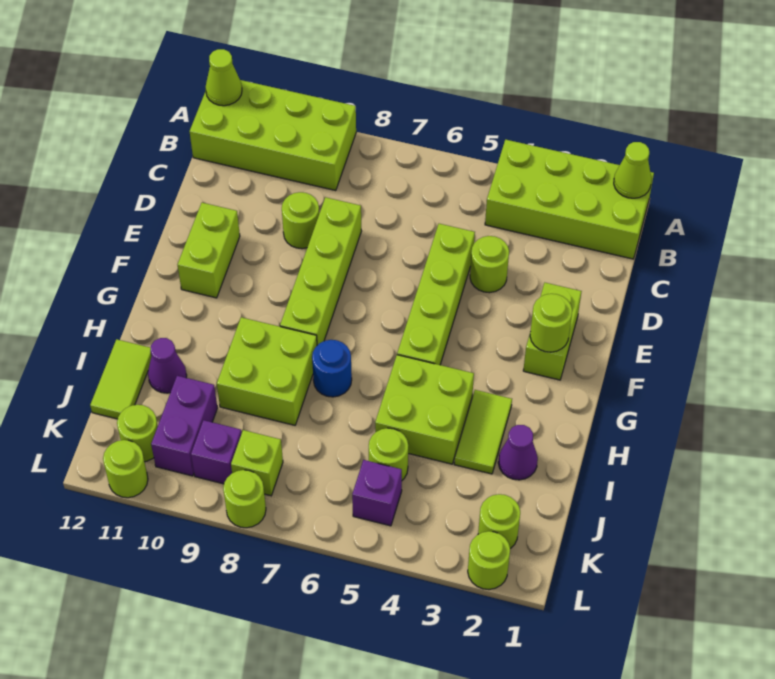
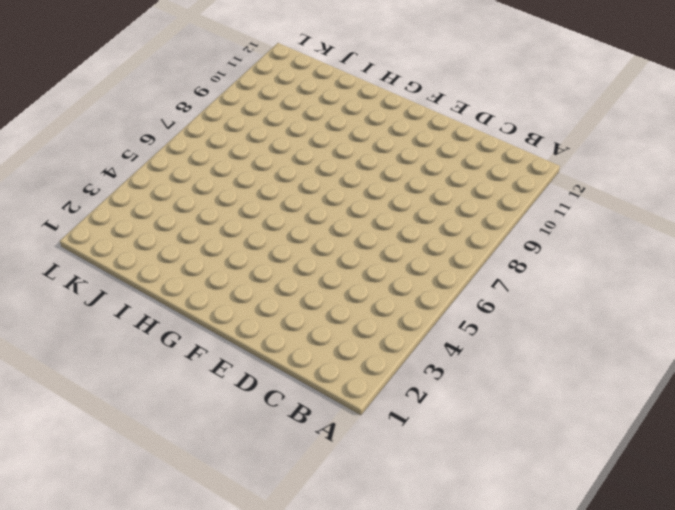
none -> lime 2x4 brick [485,140,654,259]
none -> lime 2x4 brick [190,80,356,191]
none -> lime 1x1 round brick [470,236,509,293]

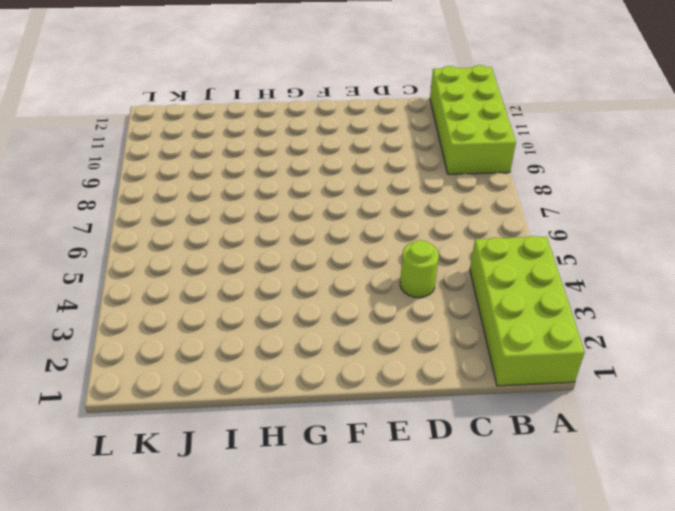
none -> lime 1x4 brick [397,224,475,365]
none -> lime 1x4 brick [280,197,361,345]
none -> lime 1x1 round brick [282,192,319,249]

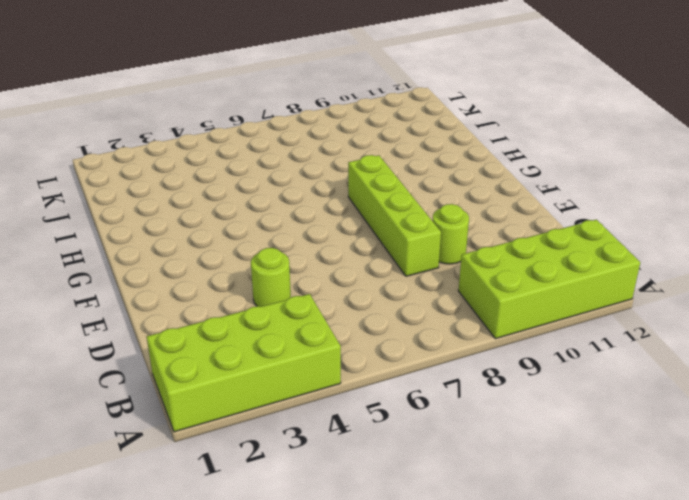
none -> lime 1x4 brick [397,224,475,365]
none -> lime 1x2 brick [523,283,582,380]
none -> lime 1x2 brick [178,203,240,298]

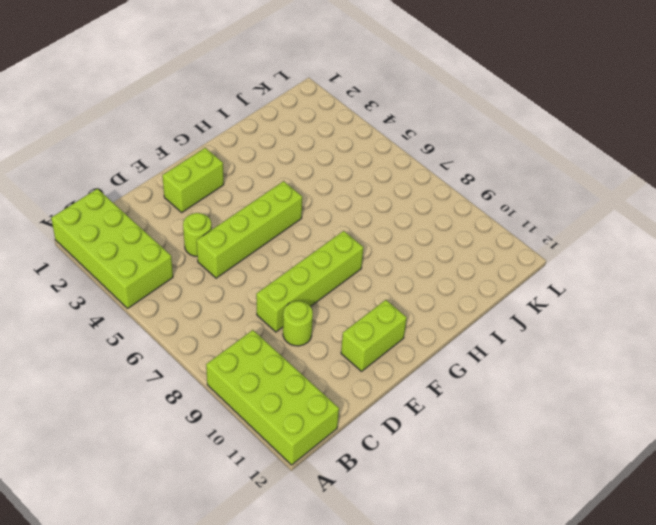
none -> lime 1x2 tile [454,390,512,474]
none -> lime 2x2 brick [375,355,474,464]
none -> blue 1x1 round brick [312,340,352,397]

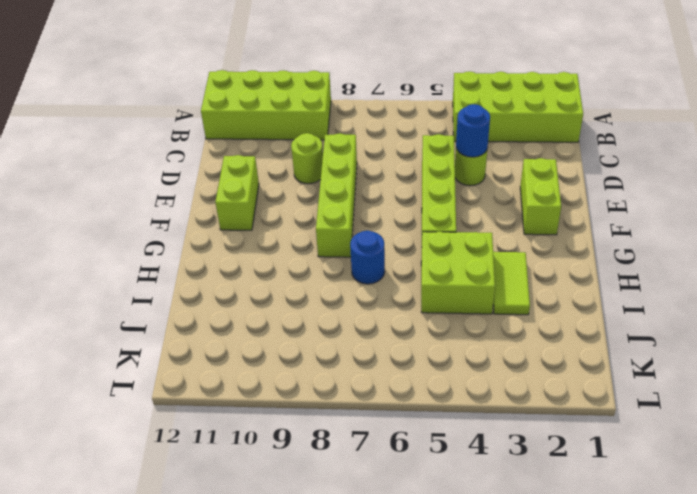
blue 1x1 round brick [456,104,490,157] -> none
none -> lime 2x2 brick [217,317,317,425]
none -> purple 1x1 cone [498,425,538,480]
none -> purple 1x1 cone [148,338,187,393]

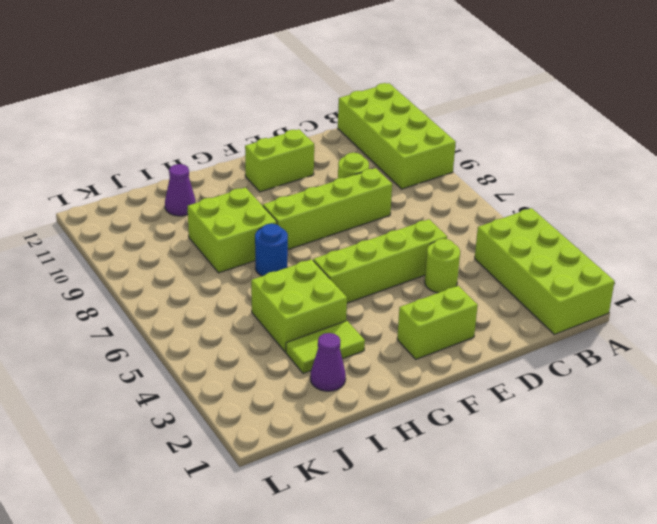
none -> lime 1x2 tile [90,339,151,419]
none -> lime 1x1 round brick [369,428,408,480]
none -> purple 1x2 brick [151,376,217,476]

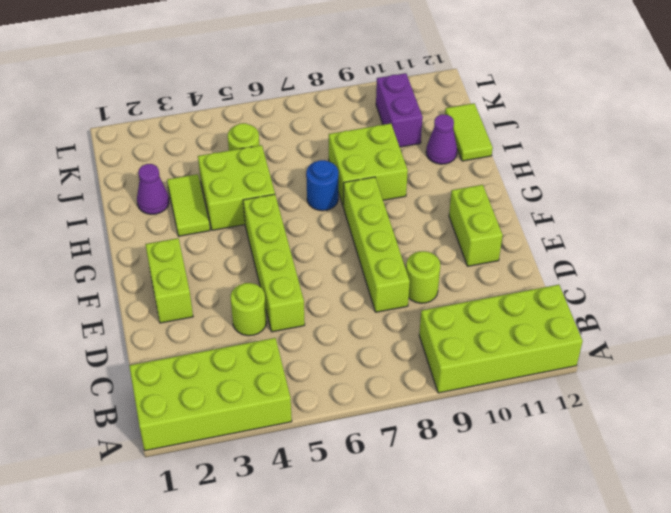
none -> lime 1x1 round brick [478,494,520,549]
none -> purple 1x1 brick [352,460,402,526]
none -> lime 1x1 brick [231,430,283,496]

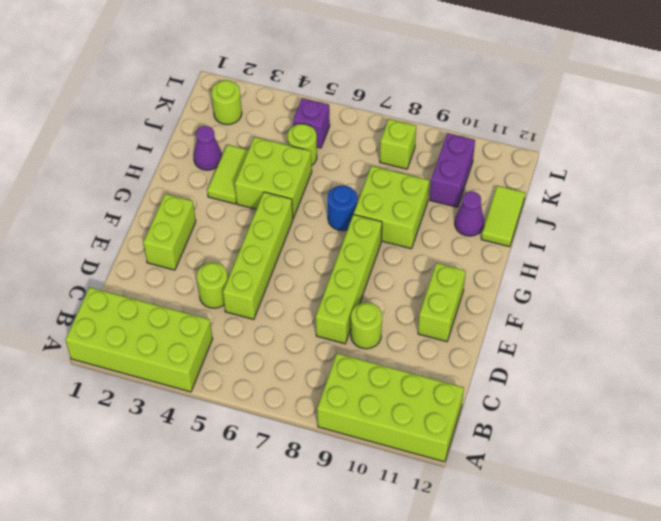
none -> purple 1x1 brick [191,420,242,484]
none -> lime 1x1 round brick [117,405,158,462]
none -> lime 1x1 round brick [468,531,510,589]

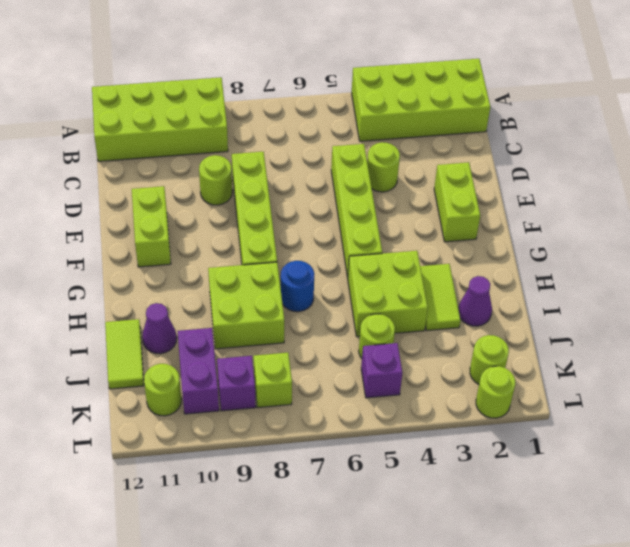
none -> lime 1x1 round brick [223,470,266,528]
none -> lime 1x1 round brick [103,440,148,498]
none -> lime 1x1 cone [614,142,651,198]

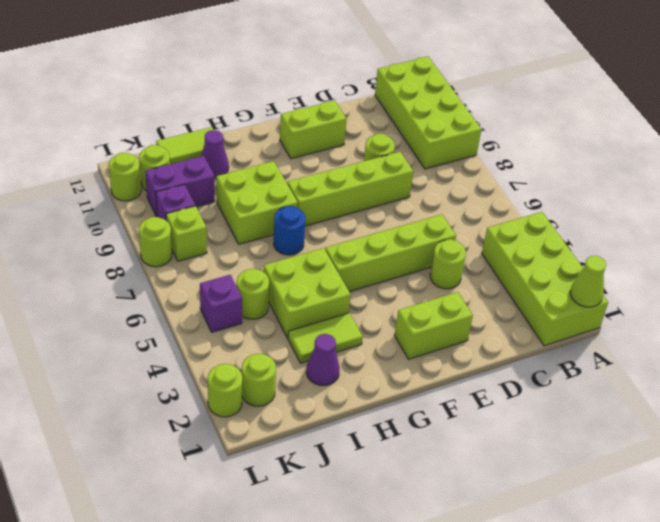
none -> lime 1x1 cone [206,49,242,106]
none -> lime 1x1 round brick [530,294,572,352]

